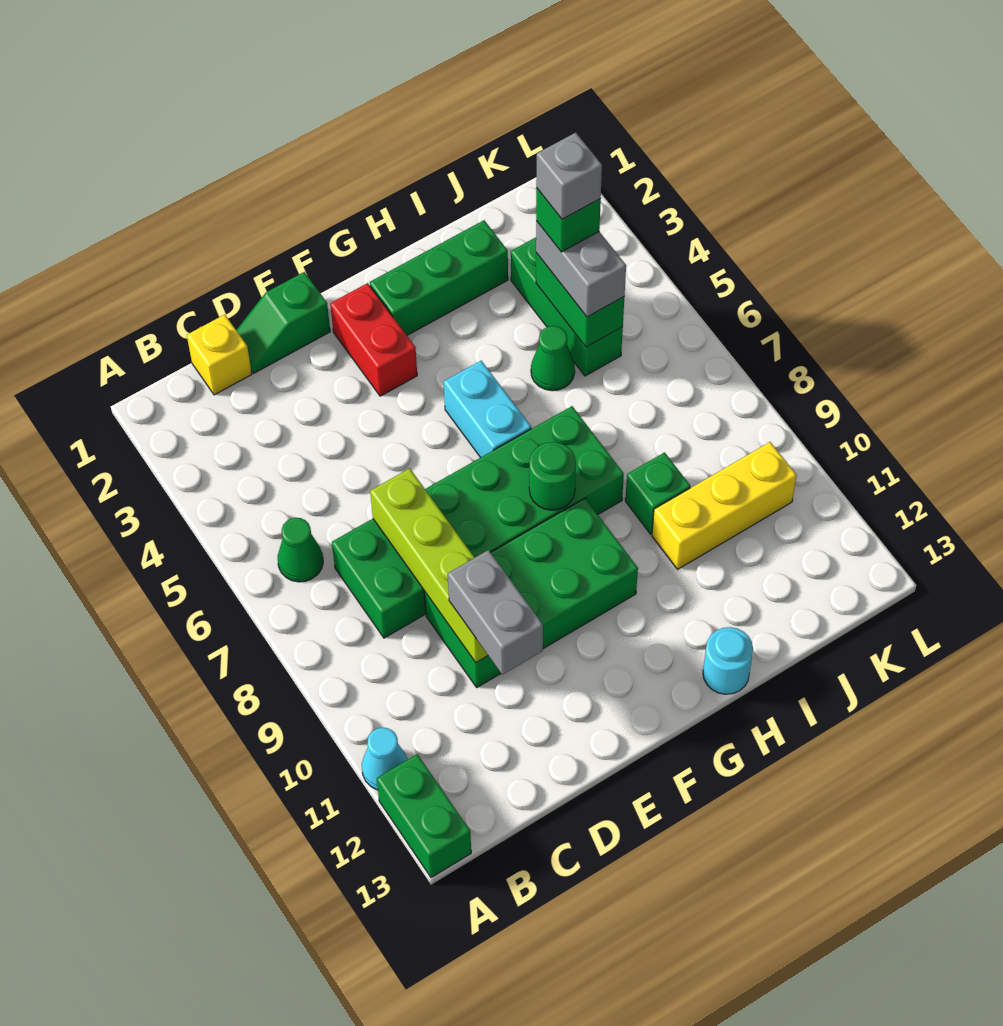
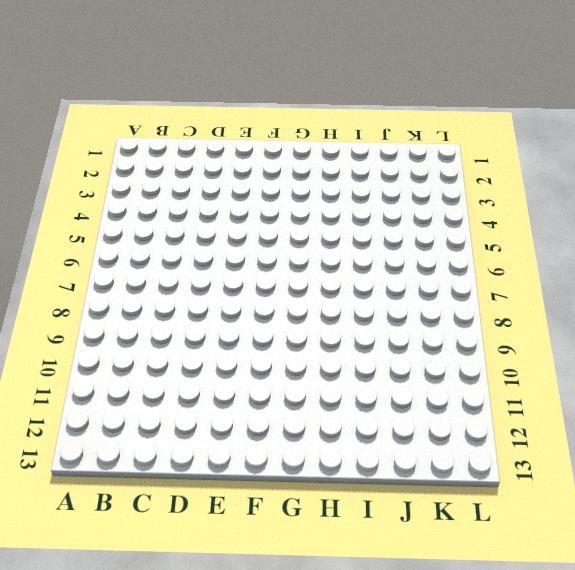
none -> cyan 1x1 cone [362,728,408,790]
none -> green 1x2 brick [377,754,471,878]
none -> green 1x1 cone [278,518,323,582]

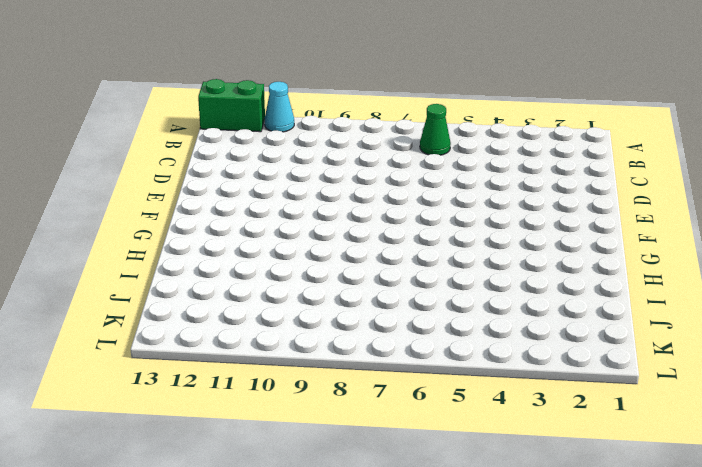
none -> yellow 1x1 brick [187,315,252,395]
none -> green 2x6 brick [332,406,624,638]
none -> green 1x2 slope [236,272,330,373]

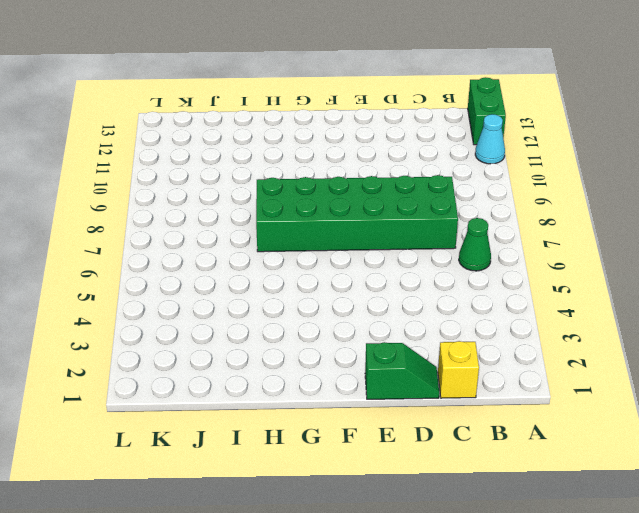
none -> green 2x4 brick [424,498,638,687]
none -> red 1x2 brick [330,283,417,396]
none -> green 1x3 brick [370,220,508,335]

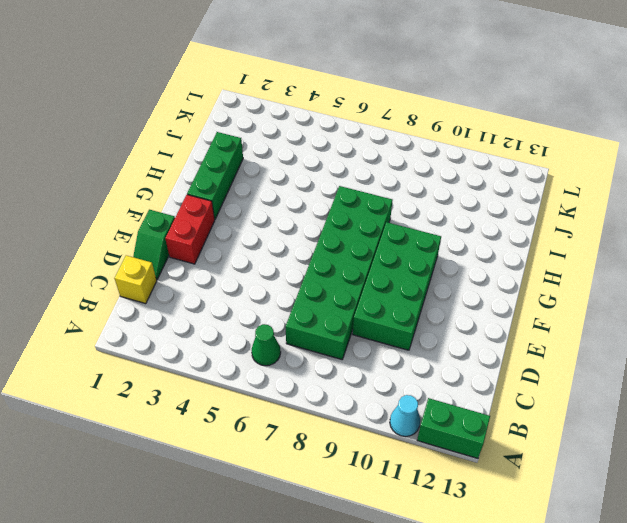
red 1x2 brick [165,195,215,264] -> red 1x2 brick turned to [330,283,417,396]
none -> cyan 1x2 brick [444,361,531,458]
none -> cyan 1x1 round brick [703,627,753,694]
none -> green 1x1 cone [531,326,575,391]

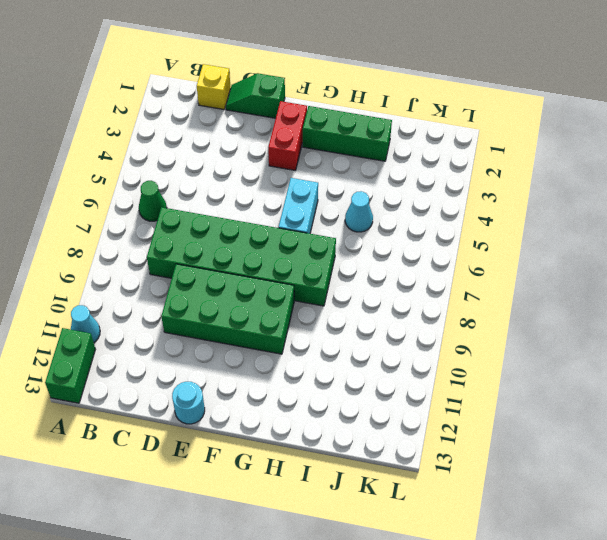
cyan 1x1 round brick [172,382,205,424] -> cyan 1x1 round brick moved to [703,627,753,694]
cyan 1x1 cone [345,191,373,232] -> green 1x1 cone [531,326,575,391]
none -> green 1x1 brick [625,453,690,534]
none -> yellow 1x3 brick [652,442,797,569]
none -> green 1x3 brick [511,237,623,376]

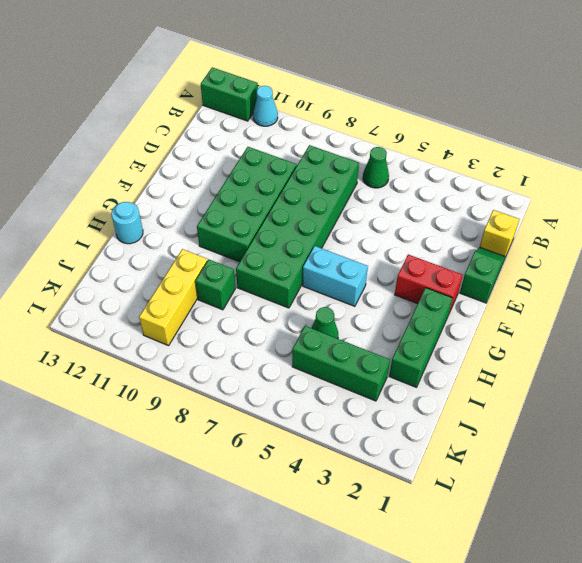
none -> lime 1x4 brick [370,468,488,662]
none -> green 1x1 round brick [529,442,576,510]
none -> green 1x2 brick [536,253,624,347]

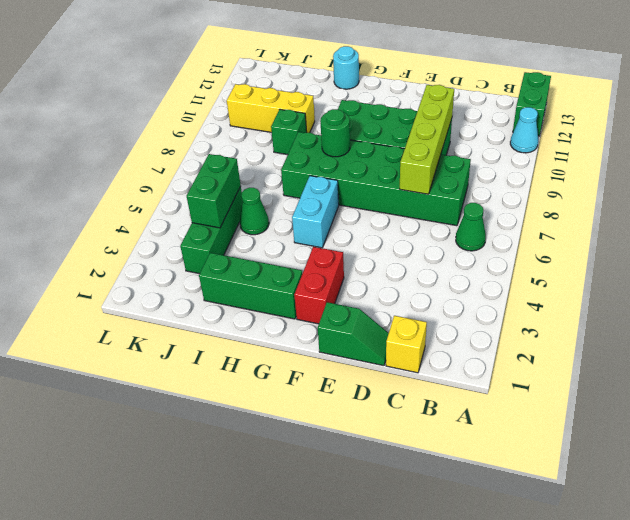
none -> grey 1x2 brick [448,550,543,675]
none -> grey 1x2 brick [536,221,626,317]
none -> green 1x1 brick [536,188,601,252]

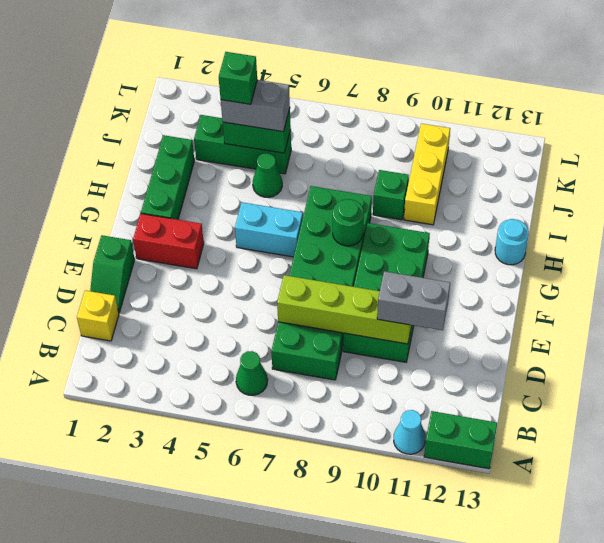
none -> grey 1x1 brick [536,133,602,219]

